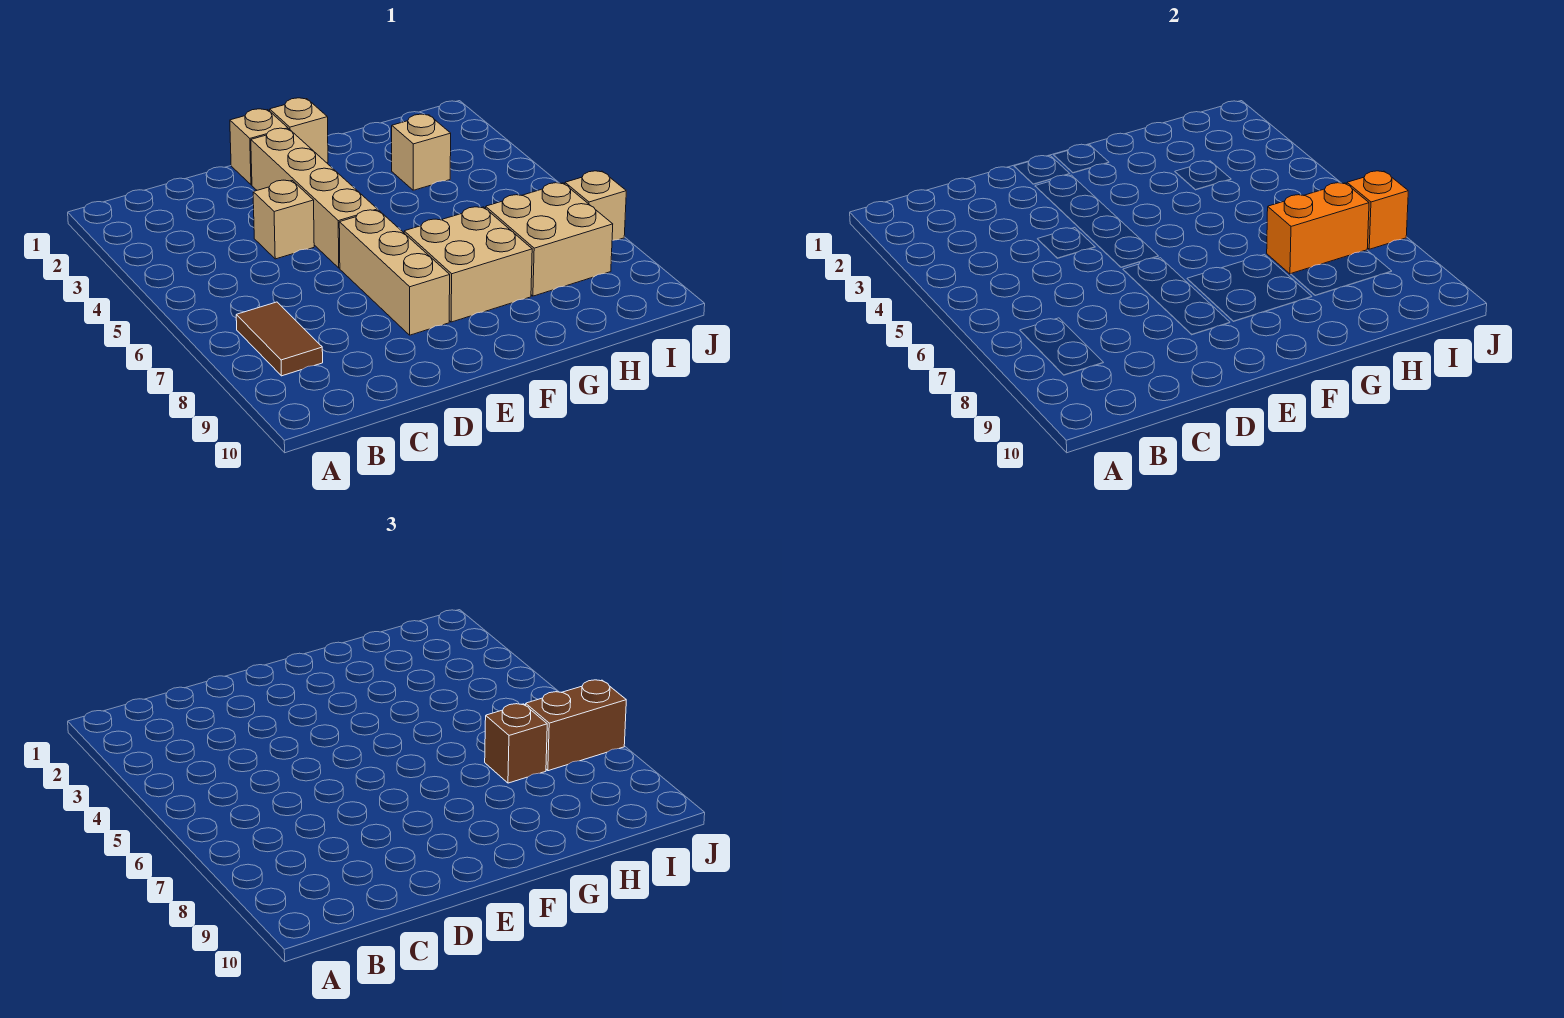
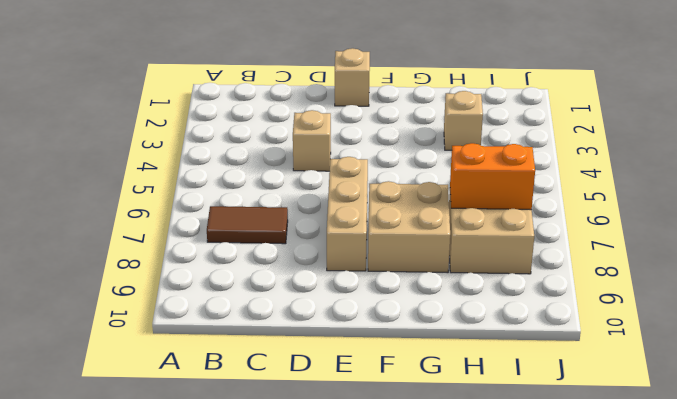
brown 1x2 tile [207,206,288,244] -> brown 1x2 tile turned to [236,302,323,376]
none -> tan 1x4 brick [251,128,378,268]
none -> tan 1x1 brick [270,98,328,163]
none -> tan 1x1 brick [565,171,626,240]

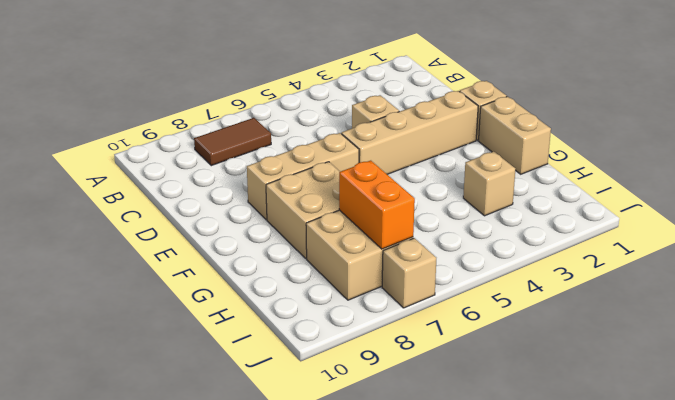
tan 1x2 brick [479,97,551,174] -> tan 1x1 brick [270,98,328,163]
none -> orange 1x1 brick [1347,171,1408,249]
none -> brown 1x1 brick [485,704,547,783]
none -> brown 1x2 brick [526,680,626,771]

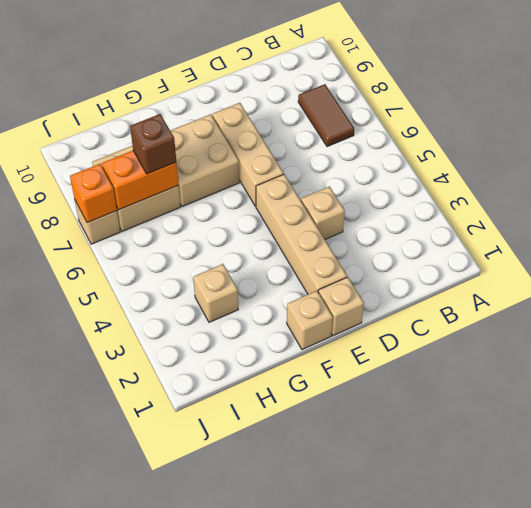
none -> brown 1x2 brick [526,680,626,771]

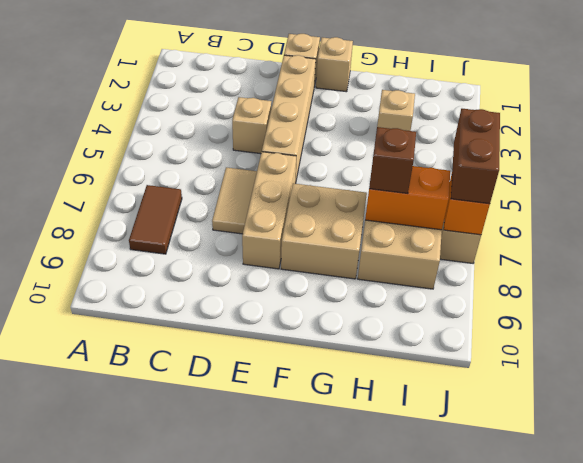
tan 1x2 tile [212,167,257,234] -> none
brown 1x2 brick [451,109,500,204] -> brown 1x2 brick turned to [526,680,626,771]

